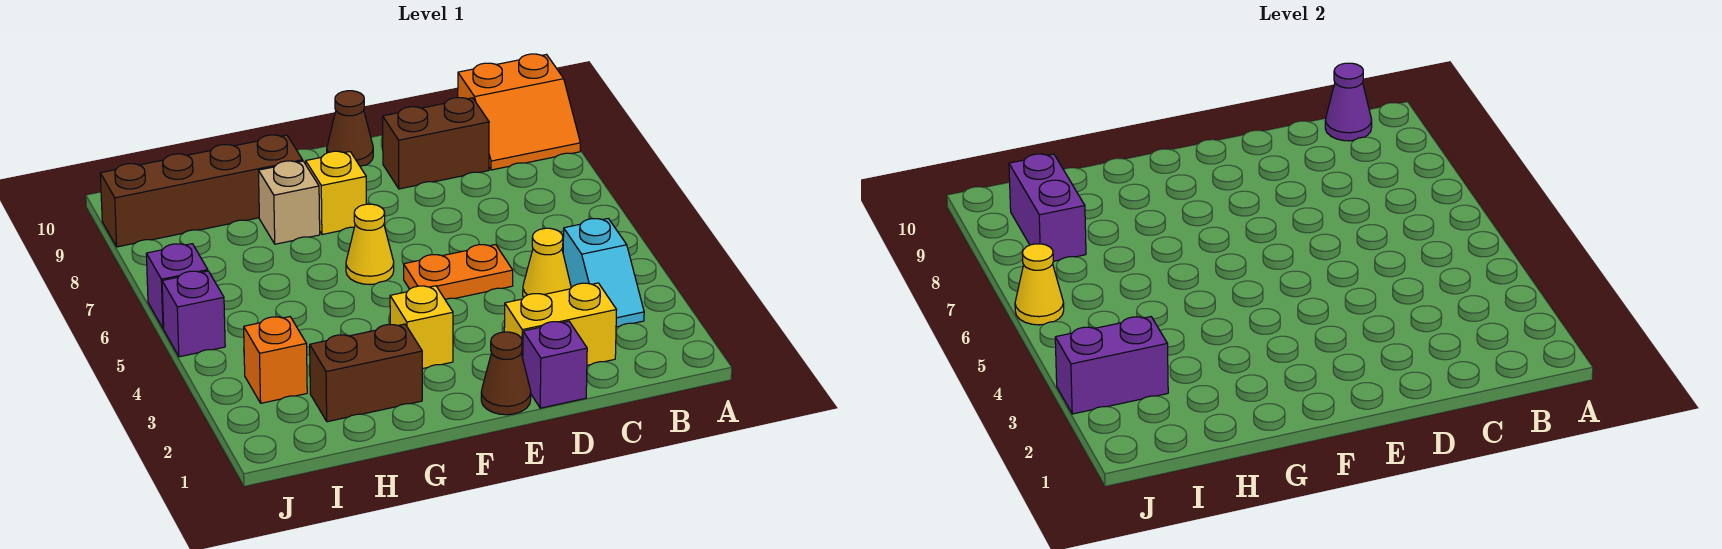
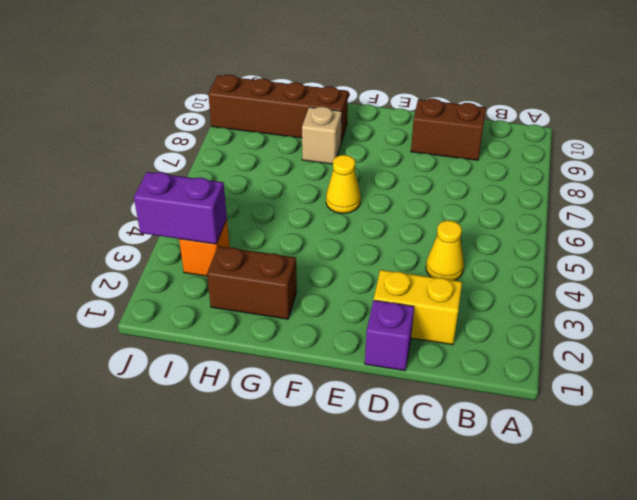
none -> orange 2x2 slope [458,54,580,170]
none -> cyan 1x2 slope [563,219,644,327]
none -> orange 1x2 plate [404,245,513,299]

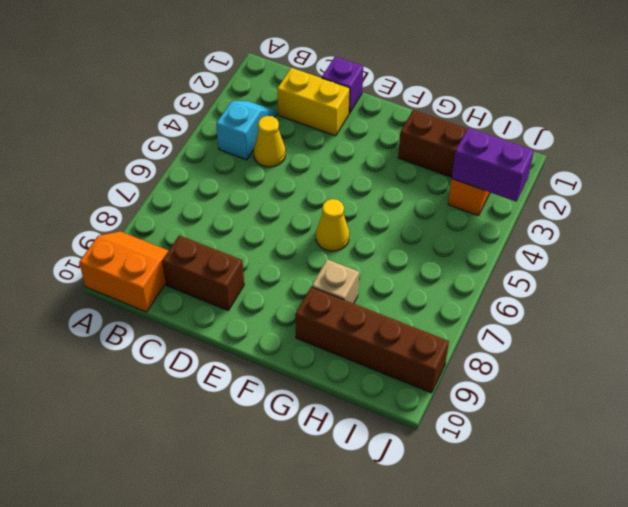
none -> orange 1x2 plate [404,245,513,299]
none -> brown 1x1 cone [481,332,531,415]
none -> brown 1x1 cone [327,91,373,166]

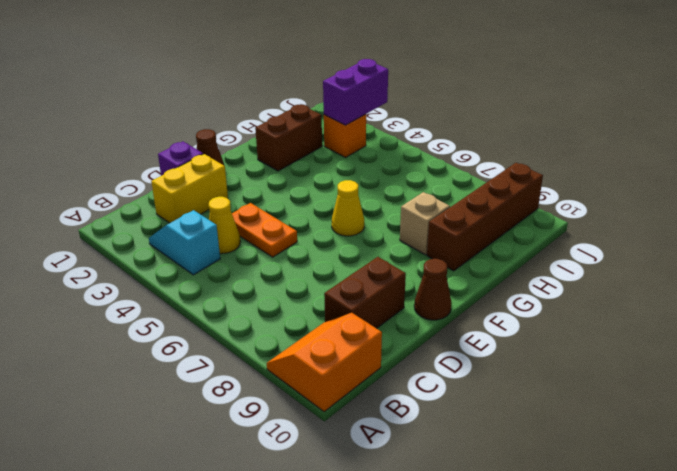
orange 1x2 plate [232,203,297,257] -> orange 1x2 plate turned to [404,245,513,299]
none -> yellow 1x1 brick [390,286,453,369]
none -> yellow 1x1 brick [306,151,366,235]
none -> purple 1x1 brick [162,271,225,357]

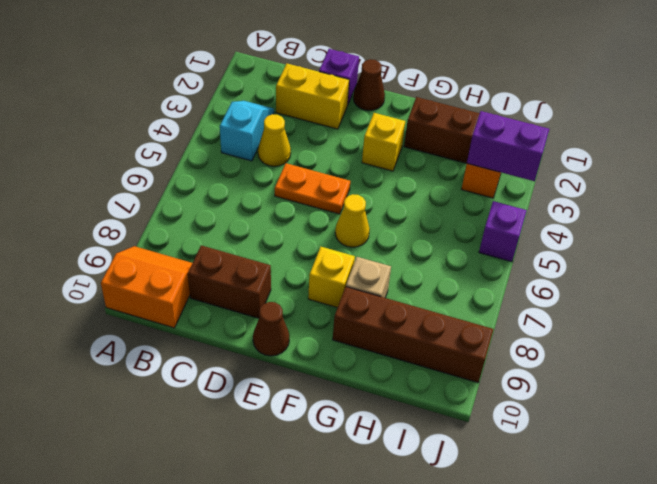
none -> purple 1x1 brick [146,244,208,329]
none -> purple 1x1 cone [1325,63,1372,141]
none -> purple 1x2 brick [1009,154,1086,261]

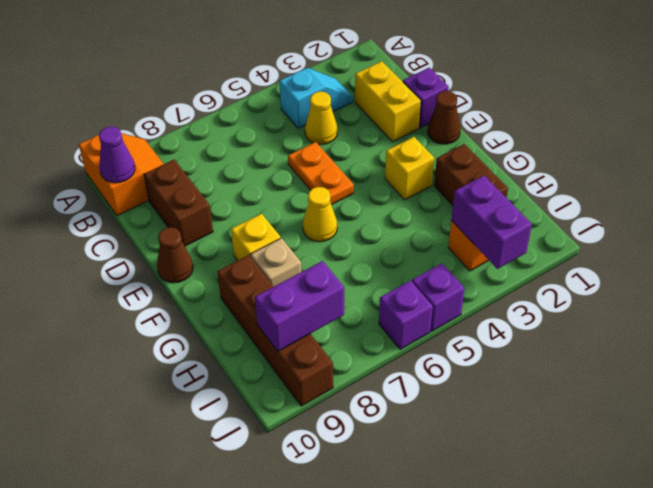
none -> yellow 1x1 cone [1015,244,1064,325]

